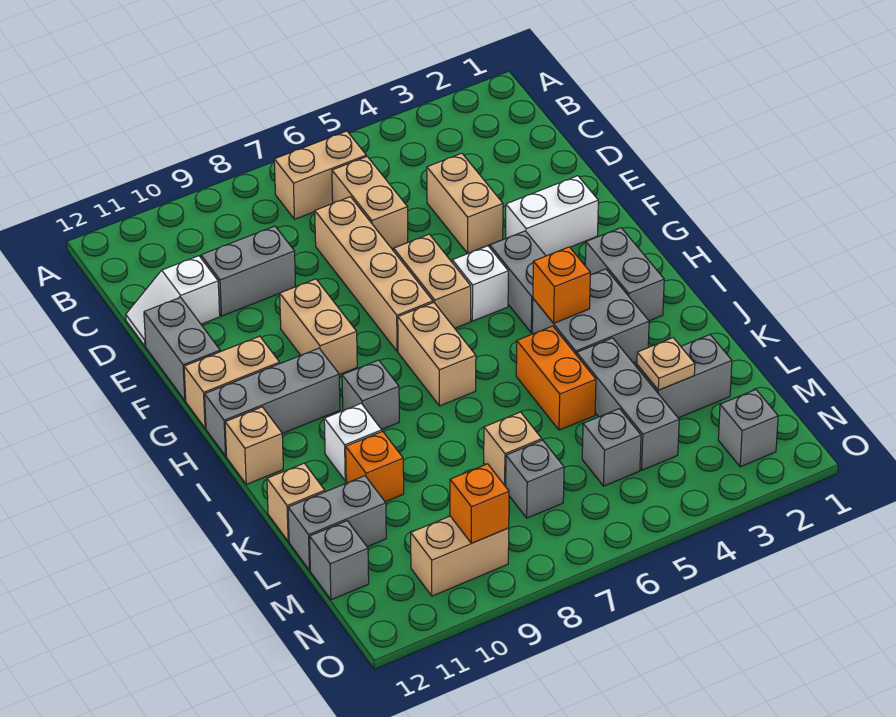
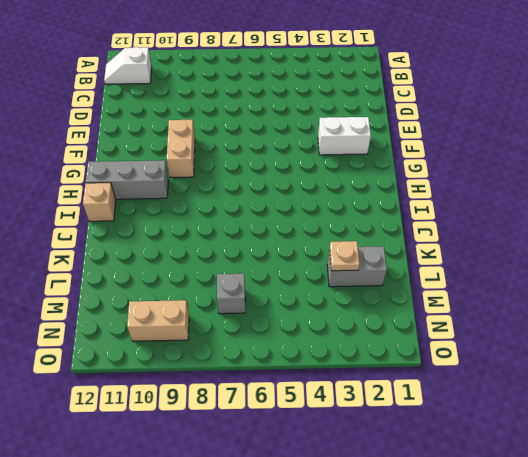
white 1x2 slope [104,47,152,84] -> white 1x2 slope moved to [126,256,220,346]
none -> tan 1x2 brick [274,131,366,219]
none -> tan 1x2 brick [332,157,408,249]
none -> tan 1x2 brick [427,153,503,253]
none -> tan 1x4 brick [315,197,433,351]

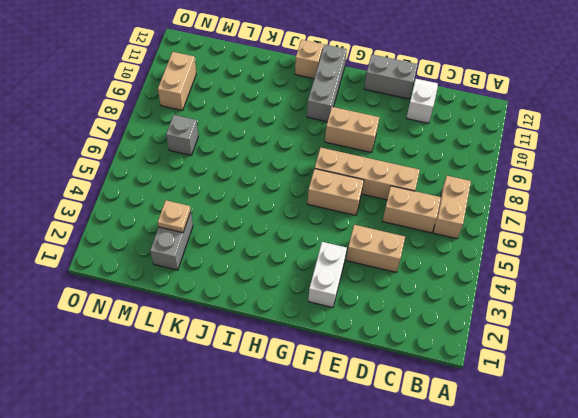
none -> grey 1x2 brick [201,226,296,316]
none -> grey 1x2 brick [490,231,546,333]
none -> white 1x1 brick [452,246,508,321]
none -> tan 1x2 brick [184,336,280,428]

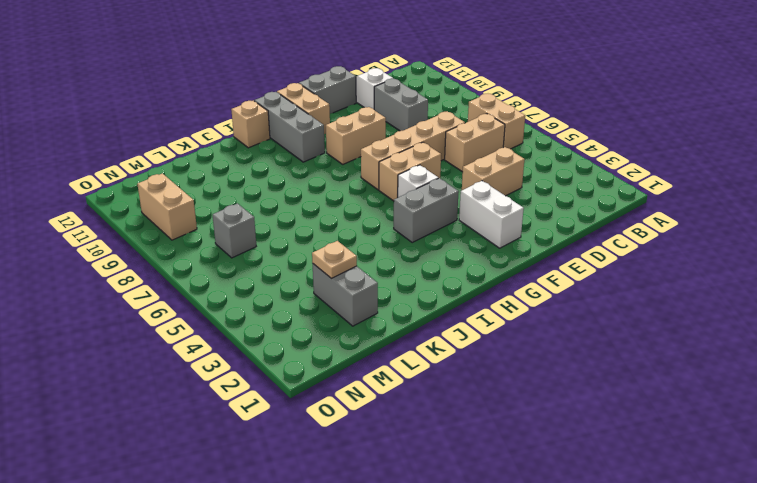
none -> grey 1x2 brick [585,228,664,321]
none -> tan 1x2 brick [398,302,476,406]
none -> grey 2x2 brick [532,269,649,363]
none -> grey 1x1 brick [342,360,399,430]

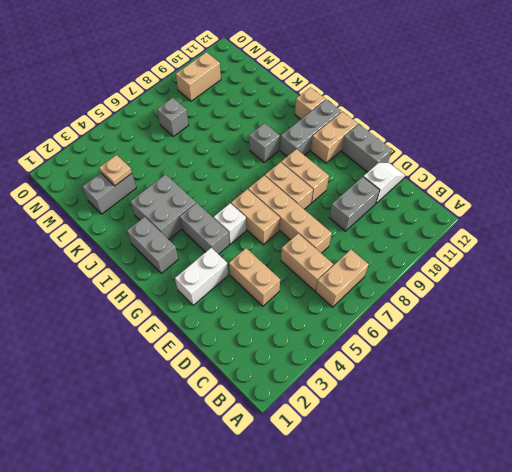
tan 1x2 brick [265,162,313,209] -> tan 1x2 brick moved to [398,302,476,406]
none -> orange 1x2 brick [516,326,596,430]
none -> white 1x1 brick [324,403,382,481]
none -> grey 1x3 brick [577,338,679,470]
none -> orange 1x1 brick [346,431,404,502]

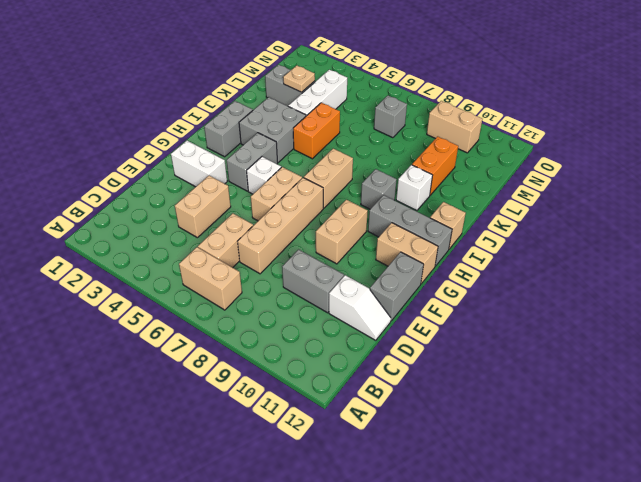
white 1x3 brick [288,70,347,116] -> grey 1x3 brick [577,338,679,470]
orange 1x2 brick [412,136,458,195] -> orange 1x1 brick [346,431,404,502]
none -> tan 1x1 brick [267,463,325,542]
none -> tan 1x1 brick [484,412,542,487]
none -> grey 1x2 brick [288,476,386,571]
none -> grey 1x1 brick [582,409,641,486]

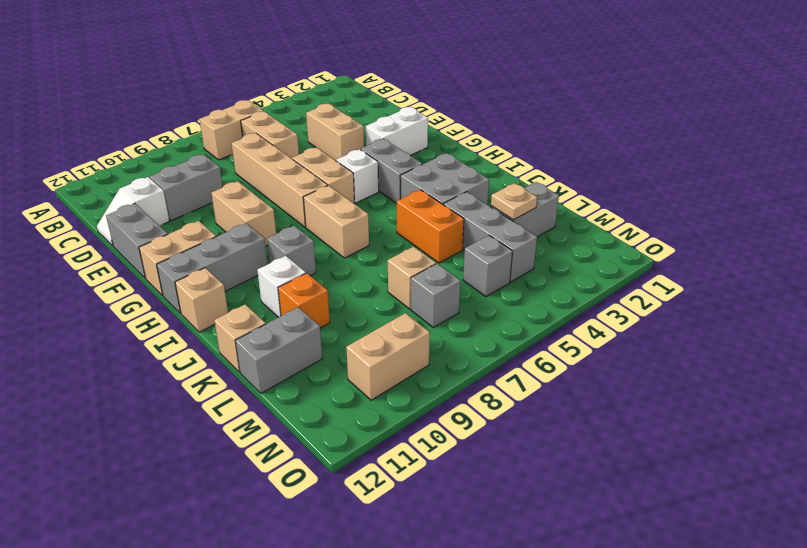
none -> grey 1x2 brick [585,228,664,321]
none -> grey 1x1 brick [310,521,369,600]
none -> grey 1x1 brick [718,390,778,467]
none -> orange 1x1 brick [533,247,590,323]

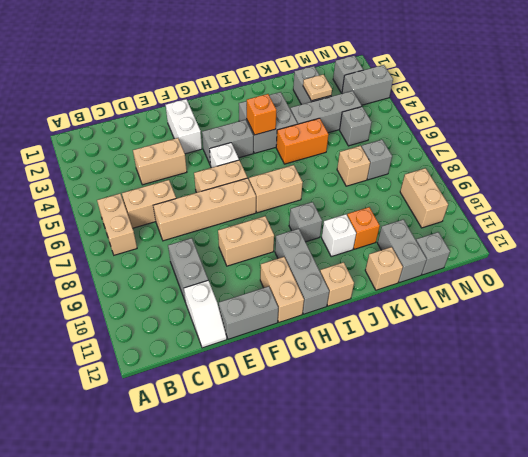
grey 1x2 brick [342,65,393,105] -> grey 1x2 brick moved to [585,228,664,321]
none -> orange 1x1 brick [450,464,509,543]

